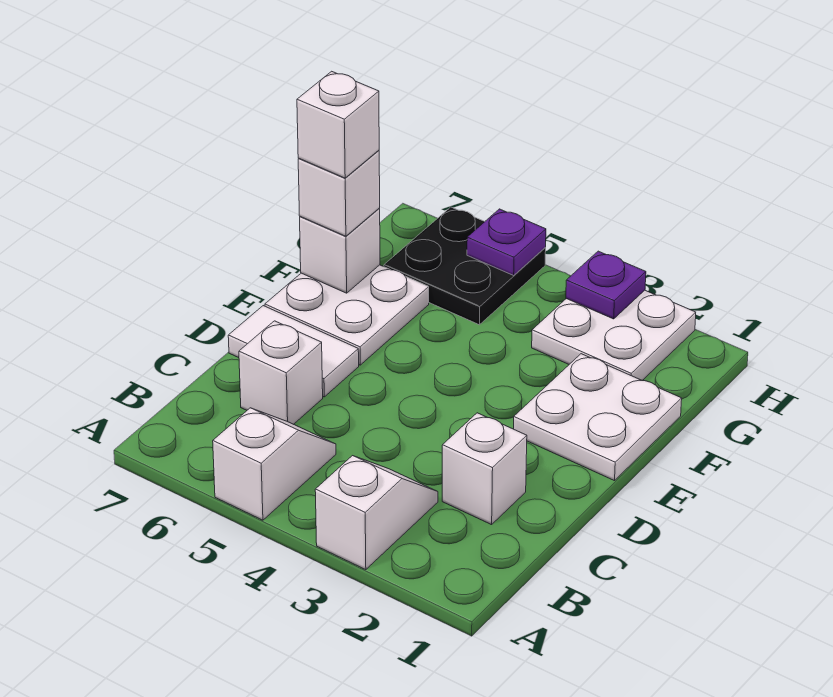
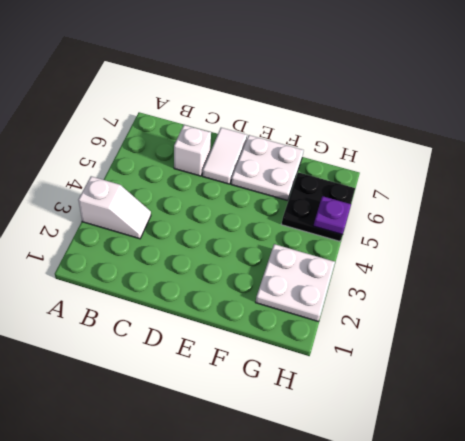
none -> white 1x2 slope [213,408,336,520]
none -> white 1x1 brick [442,413,527,525]
none -> white 2x2 plate [514,354,682,481]

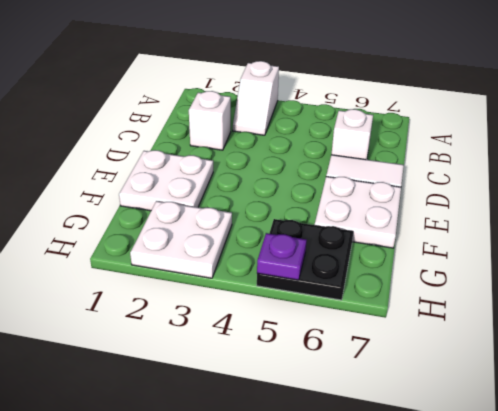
none -> white 1x2 slope [213,408,336,520]
none -> white 1x1 brick [300,209,380,293]
none -> purple 1x1 plate [566,251,646,319]

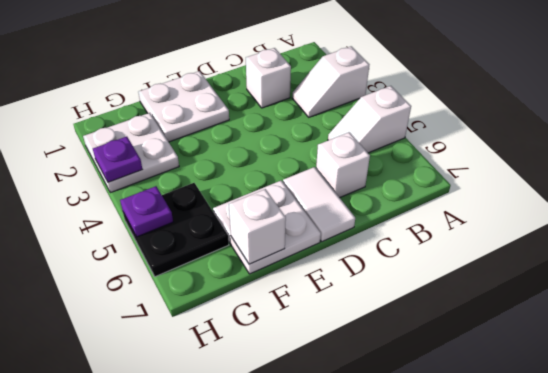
none -> white 1x1 brick [298,150,380,236]
none -> white 1x1 brick [297,71,379,178]

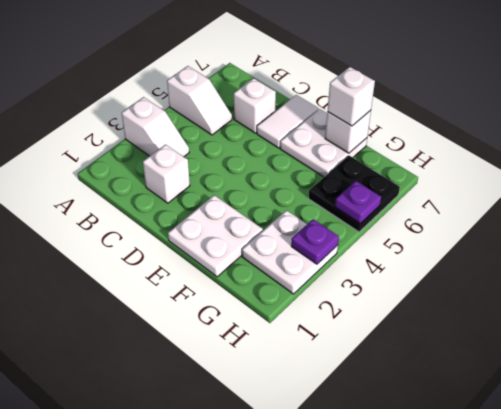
none -> white 1x1 brick [297,71,379,178]

